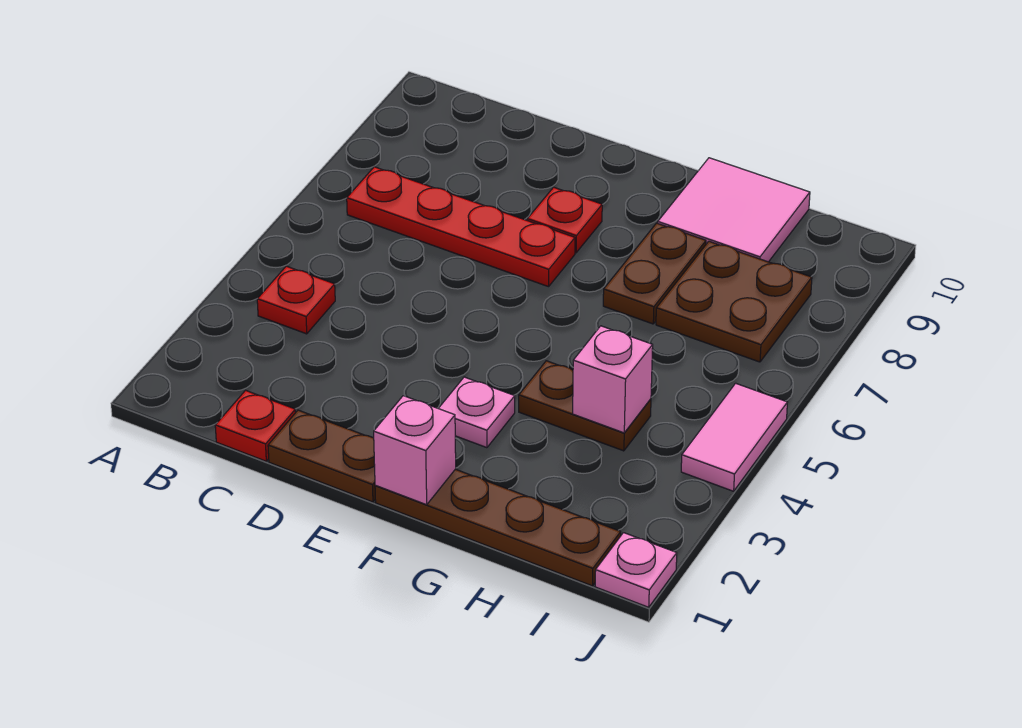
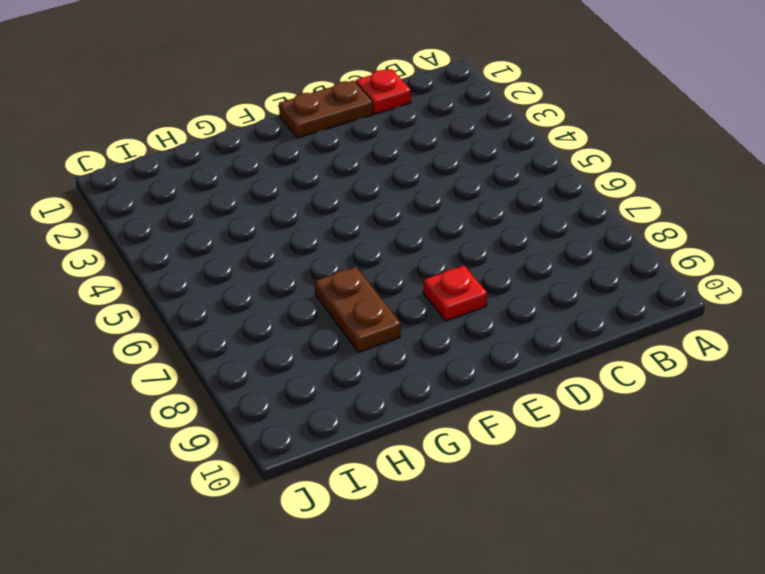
none -> red 1x1 plate [257,266,335,334]
none -> red 1x4 plate [347,167,575,287]
none -> brown 1x4 plate [375,469,621,586]

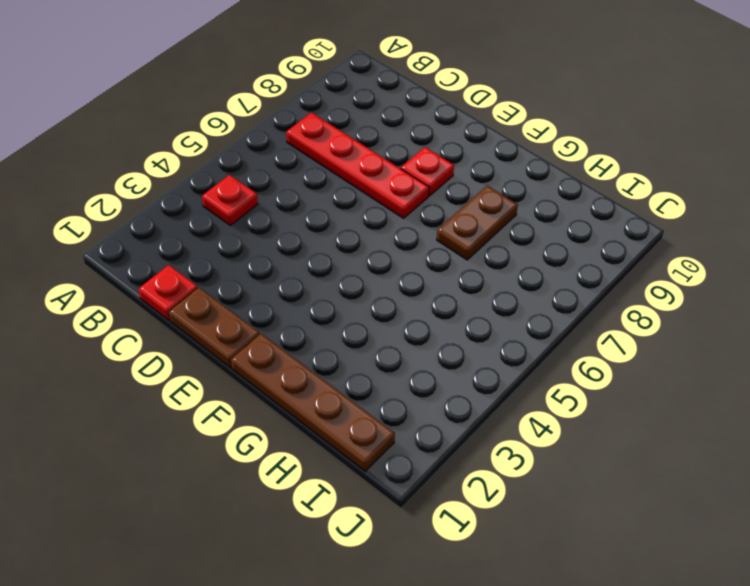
none -> pink 1x1 plate [438,377,515,448]
none -> brown 1x2 plate [519,361,651,451]
none -> pink 2x2 tile [658,158,810,262]

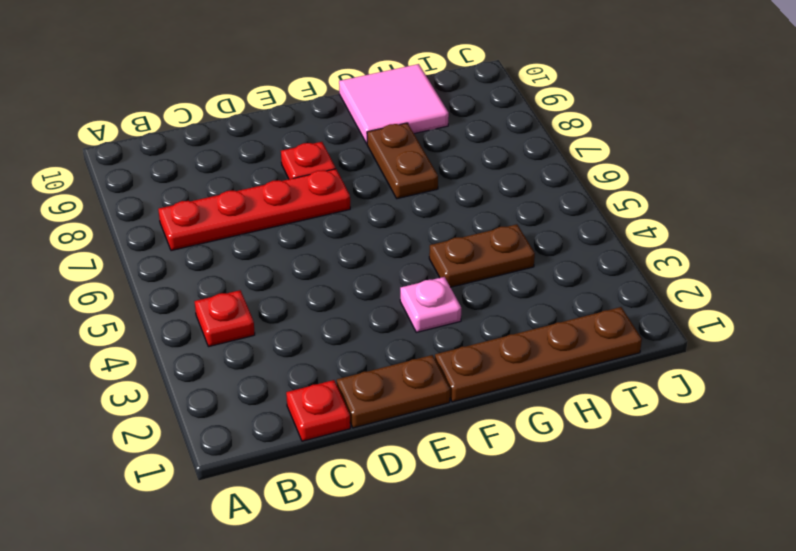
none -> brown 2x2 plate [656,241,812,362]
none -> pink 1x1 plate [595,533,677,607]
none -> pink 1x2 tile [681,383,787,491]

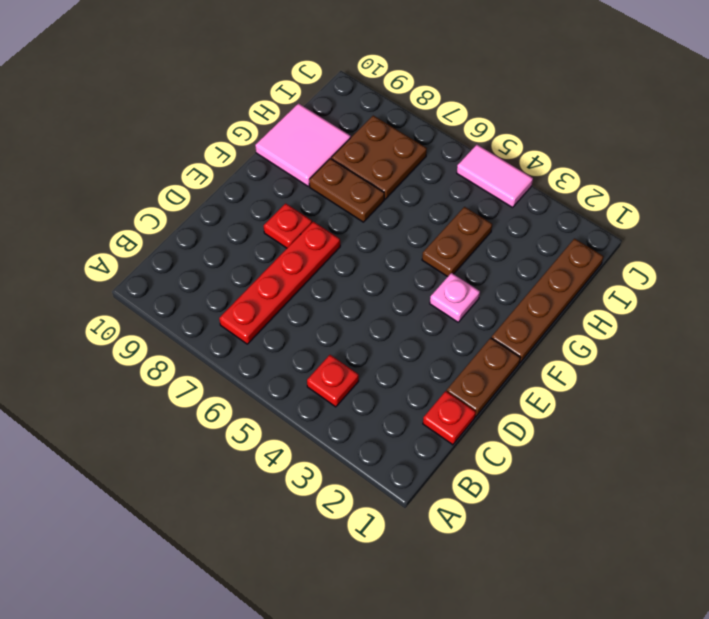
none -> pink 1x1 plate [595,533,677,607]
none -> pink 1x1 brick [374,396,456,505]
none -> pink 1x1 brick [573,326,653,433]

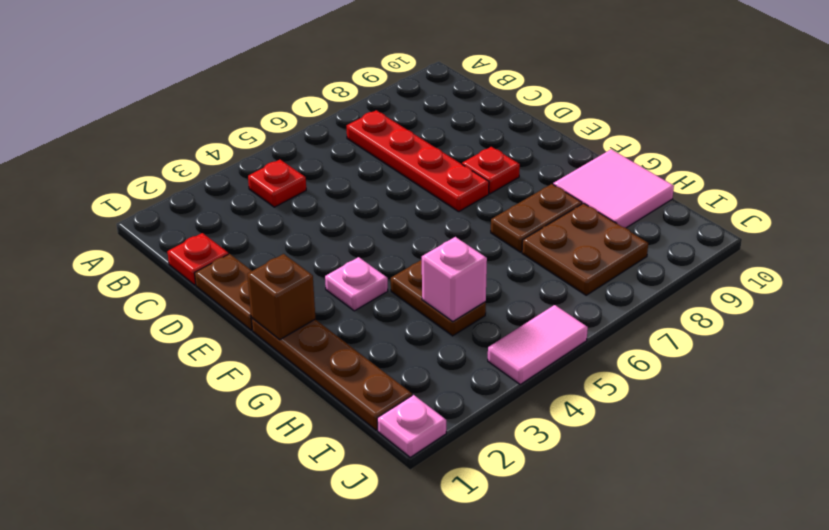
brown 1x1 brick [247,254,315,340] -> pink 1x1 brick [374,396,456,505]

